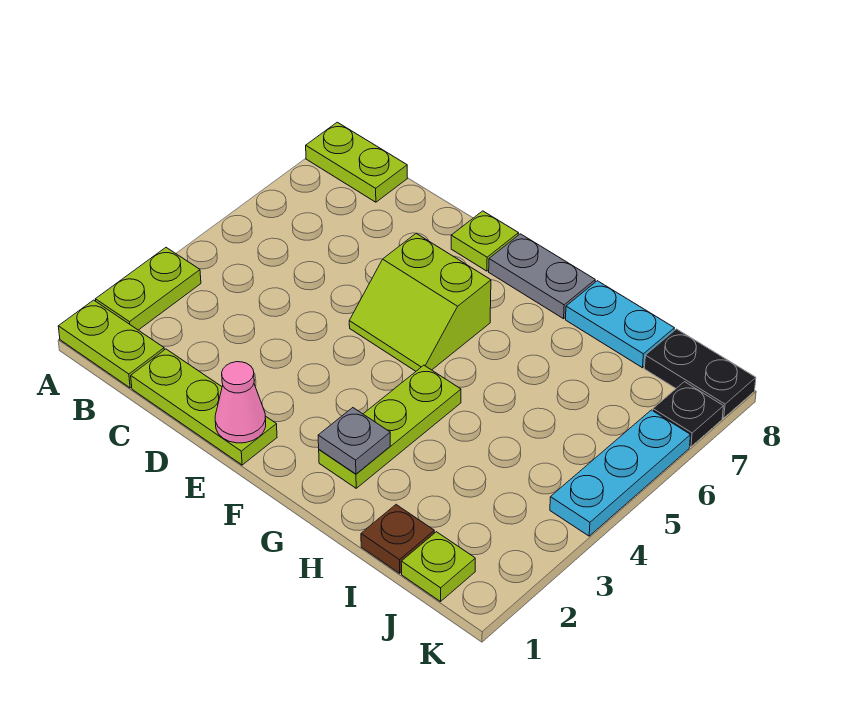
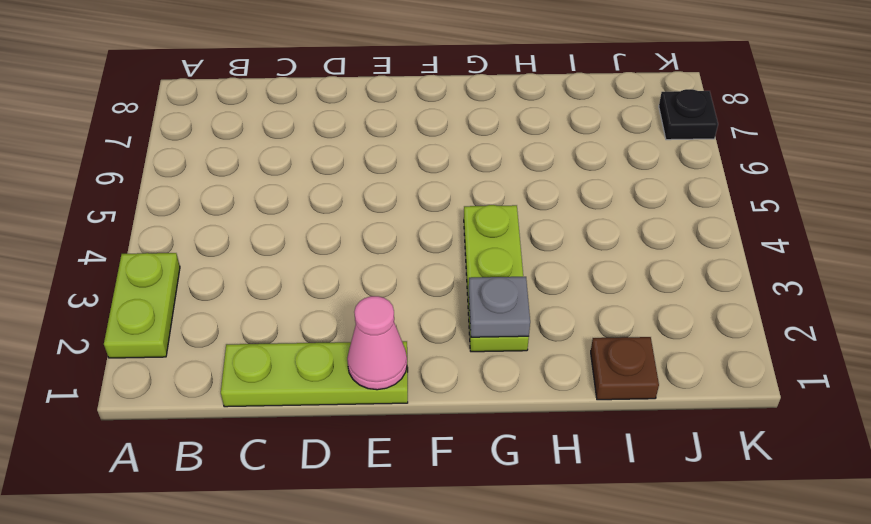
none -> lime 1x2 plate [58,300,164,388]
none -> lime 1x2 plate [306,122,407,202]
none -> lime 2x2 slope [349,233,491,371]

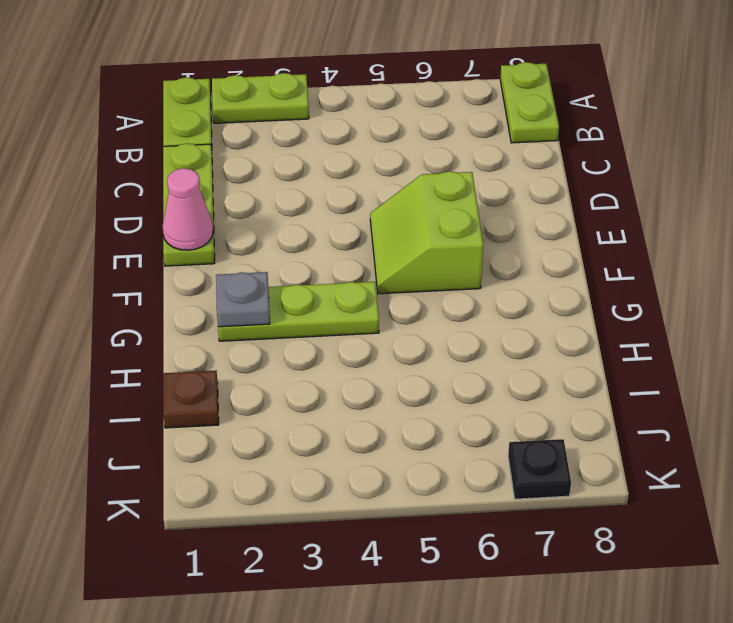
none -> lime 1x1 plate [451,211,519,271]
none -> grey 1x2 plate [489,234,595,319]
none -> cyan 1x2 plate [566,281,674,368]

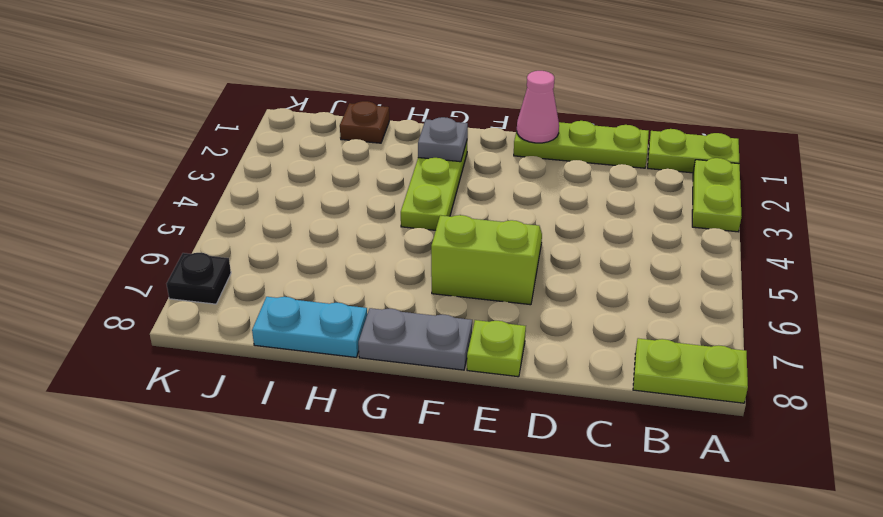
none -> lime 1x1 plate [401,532,475,602]
none -> black 1x2 plate [645,329,756,418]
none -> cyan 1x3 plate [550,410,691,536]

